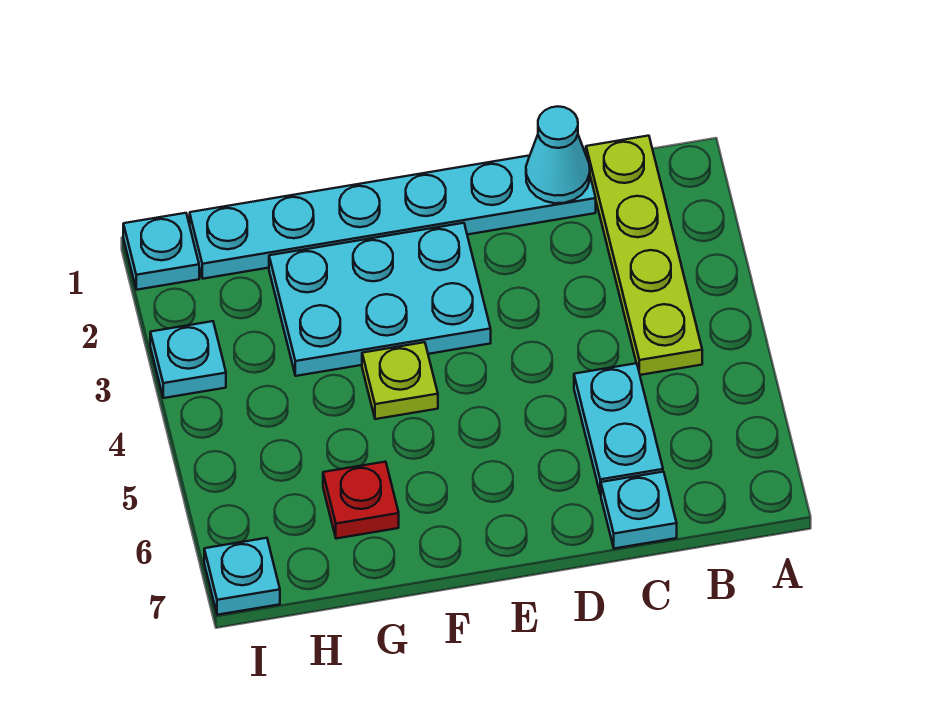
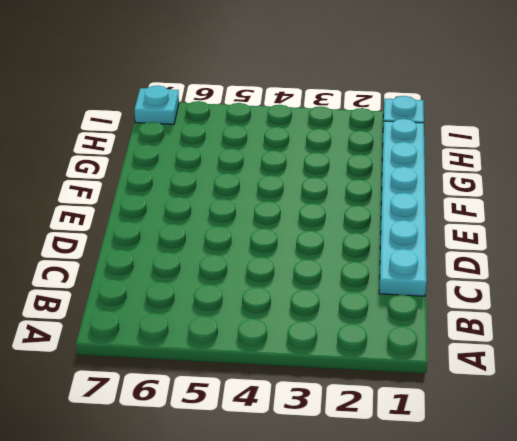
none -> lime 1x4 plate [586,136,702,375]
none -> cyan 1x2 plate [574,363,663,494]

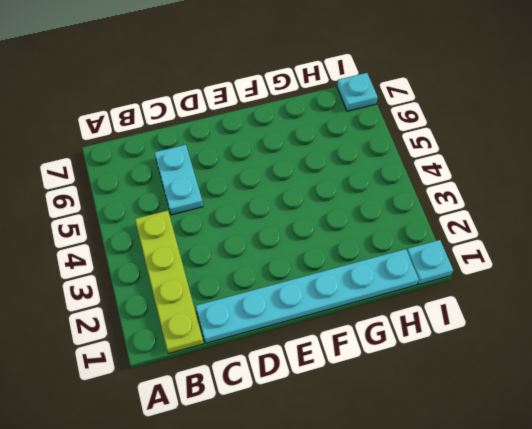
none -> cyan 1x1 plate [601,472,677,549]
none -> cyan 2x3 plate [269,223,491,376]

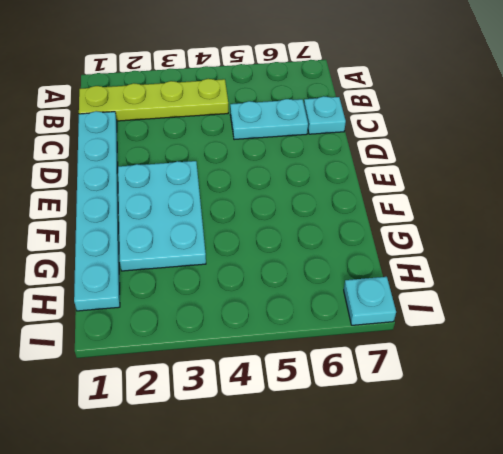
none -> lime 1x1 plate [362,342,438,419]
none -> red 1x1 plate [323,462,399,539]

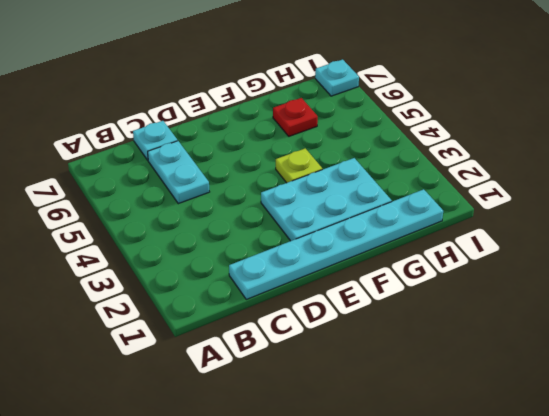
none -> lime 1x4 plate [586,136,702,375]
none -> cyan 1x1 plate [123,213,199,290]

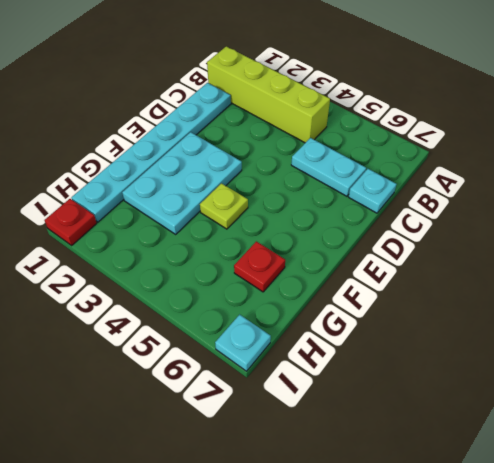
lime 1x4 brick [207,46,330,143] -> lime 1x4 plate [586,136,702,375]
red 1x1 plate [45,199,97,245] -> cyan 1x1 plate [123,213,199,290]
none -> cyan 1x1 plate [150,321,226,398]
none -> cyan 1x1 cone [526,106,590,203]

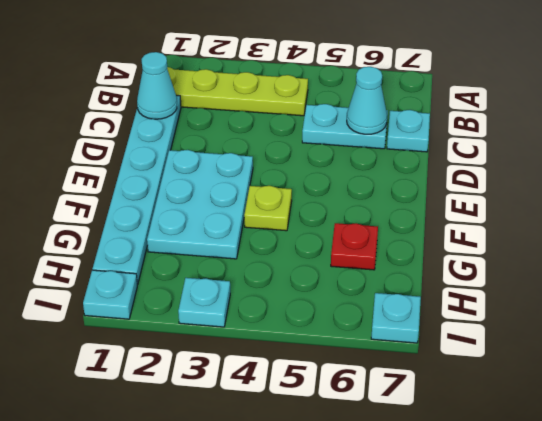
cyan 1x1 cone [347,67,387,134] -> none

